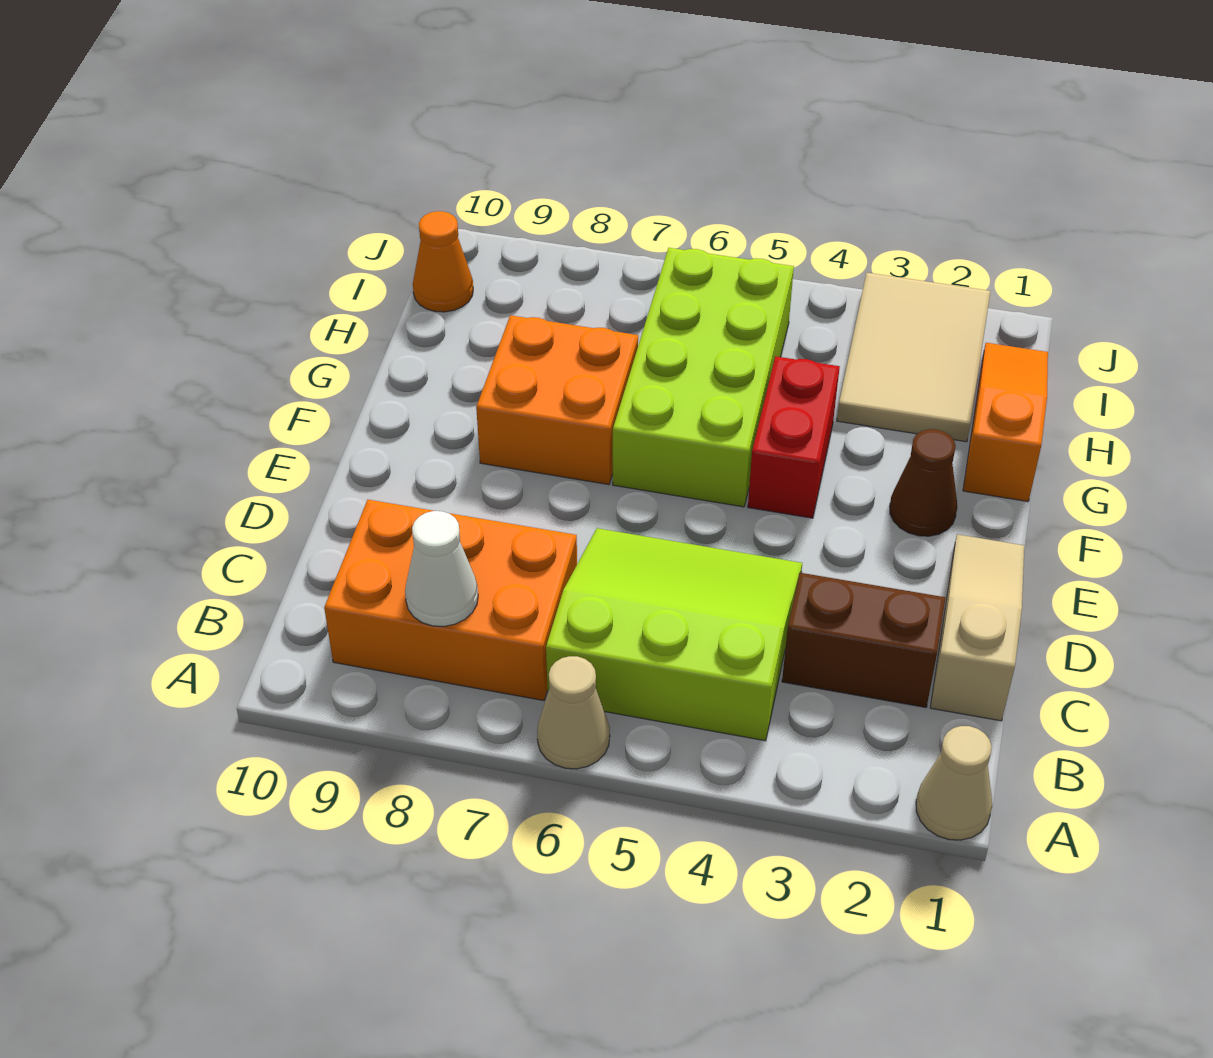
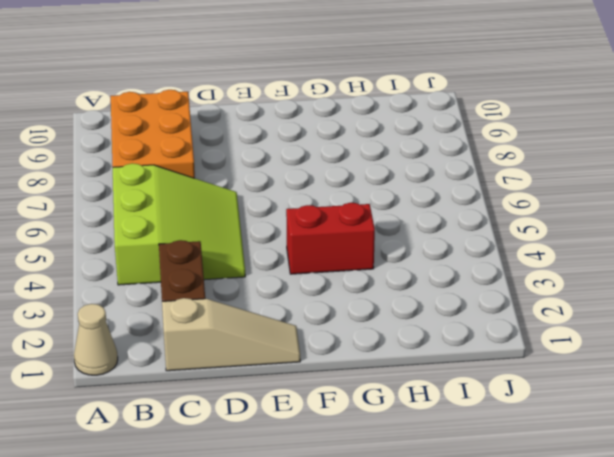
none -> tan 1x1 cone [537,656,610,769]
none -> brown 1x1 cone [890,429,957,536]
none -> lime 2x4 brick [613,248,794,507]

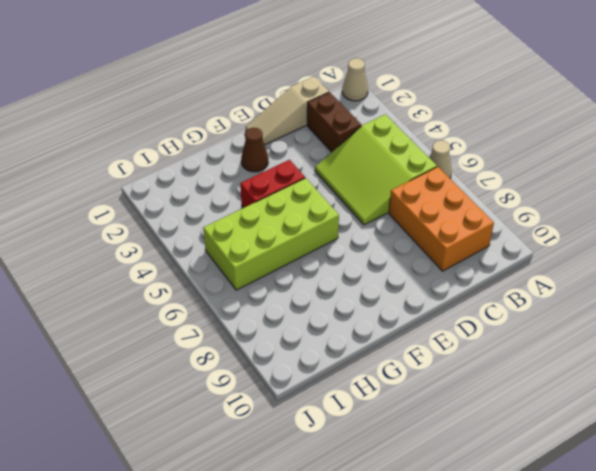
none -> orange 2x2 brick [476,315,638,485]
none -> orange 1x3 slope [963,343,1048,502]
none -> tan 2x3 tile [837,273,990,442]

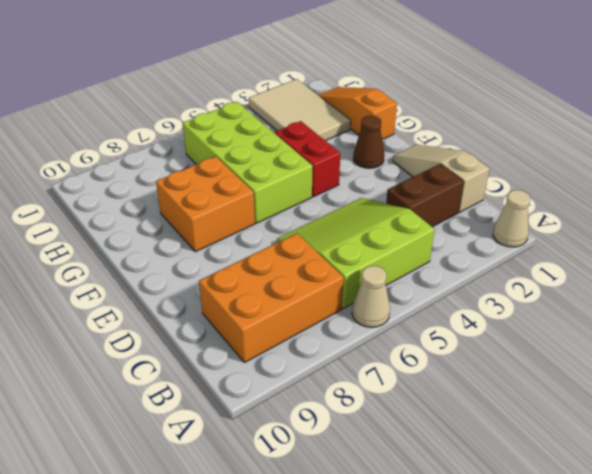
none -> orange 1x1 cone [413,211,473,312]
none -> white 1x1 cone [405,511,478,627]

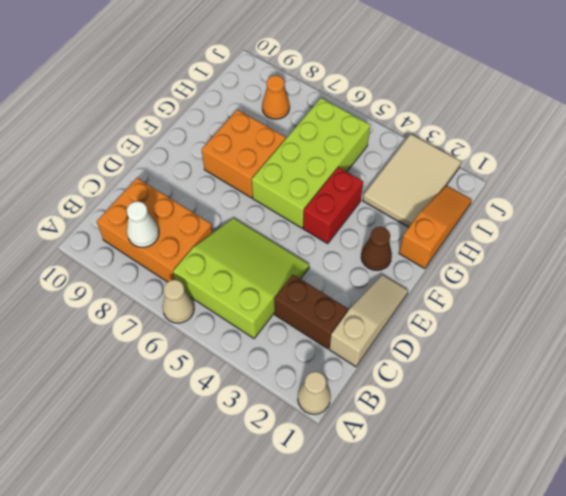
orange 1x1 cone [262,75,290,119] -> orange 1x1 cone moved to [413,211,473,312]

